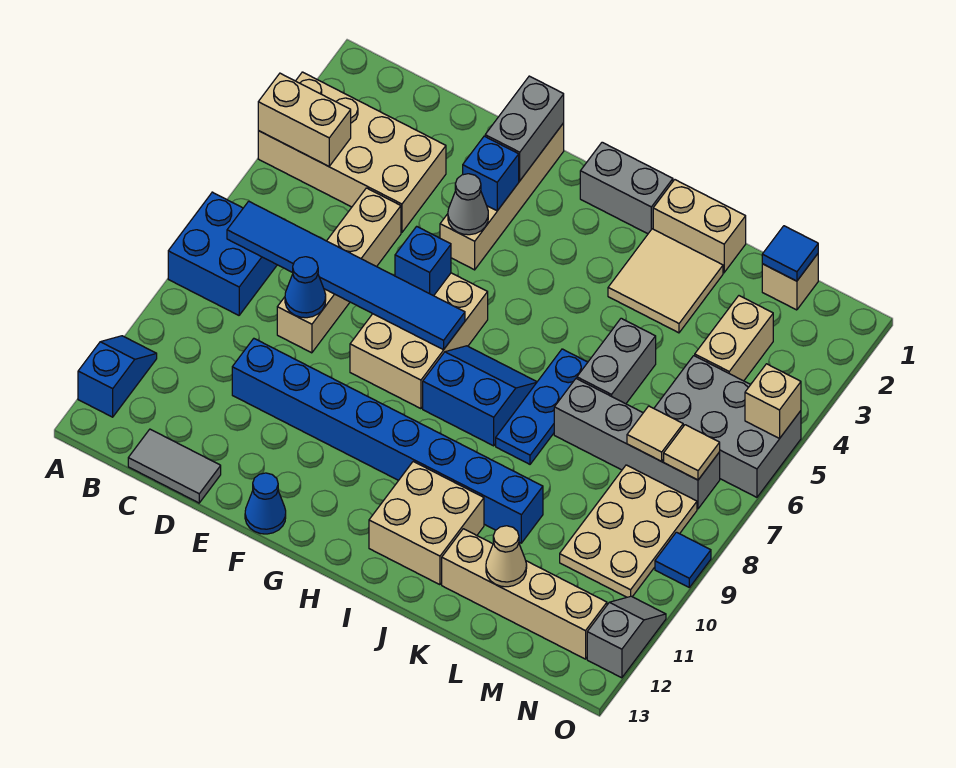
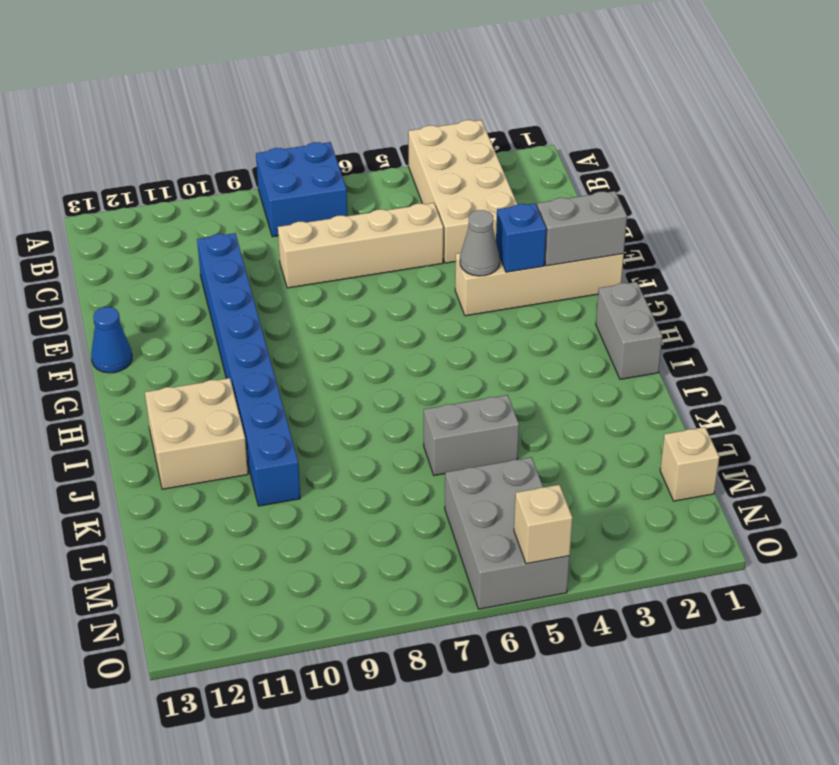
none -> blue 1x2 slope [78,336,157,417]
none -> grey 1x2 tile [128,429,221,503]
none -> tan 2x3 brick [350,273,488,409]
none -> blue 2x2 slope [423,346,537,446]

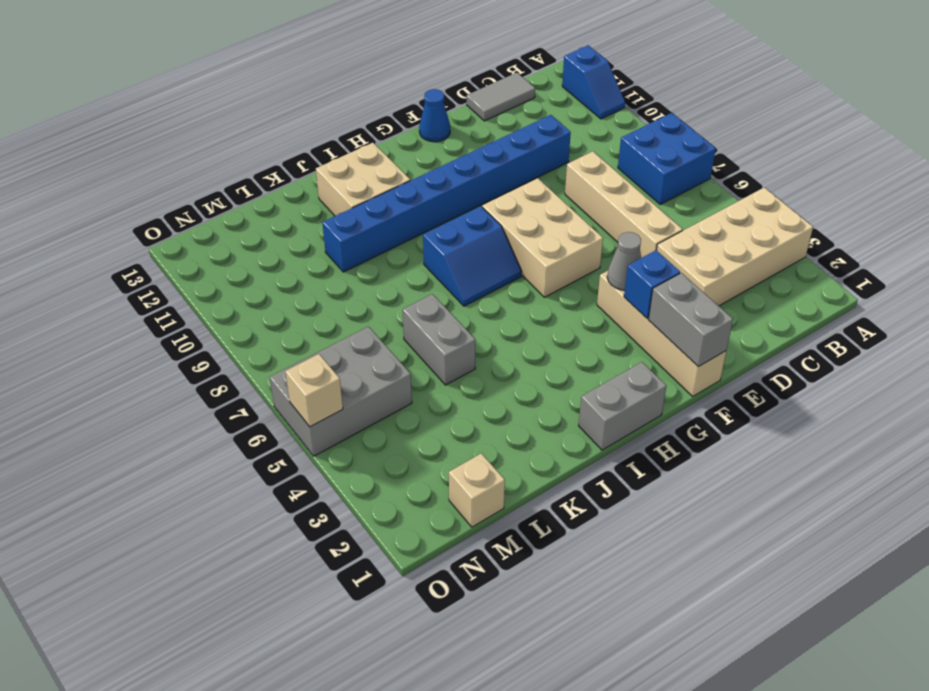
none -> tan 1x2 brick [653,180,746,273]
none -> tan 2x2 tile [608,229,723,333]
none -> blue 1x3 plate [496,349,588,464]
none -> grey 1x4 brick [554,379,720,509]

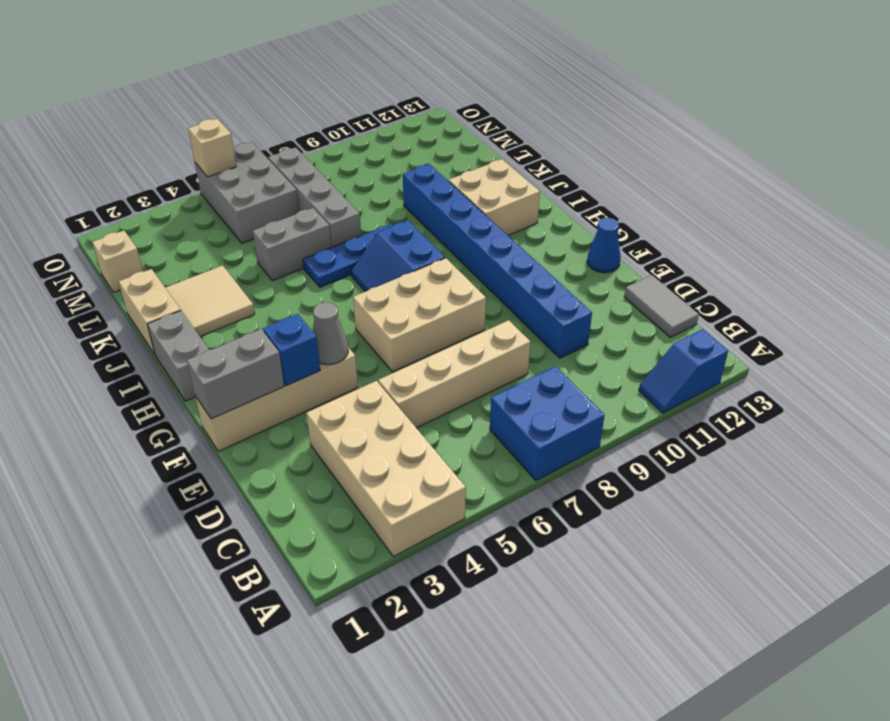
none -> tan 1x4 brick [442,529,607,659]
none -> tan 1x2 brick [695,296,773,381]
none -> tan 2x3 plate [560,465,697,597]
none -> blue 1x1 tile [655,532,711,587]

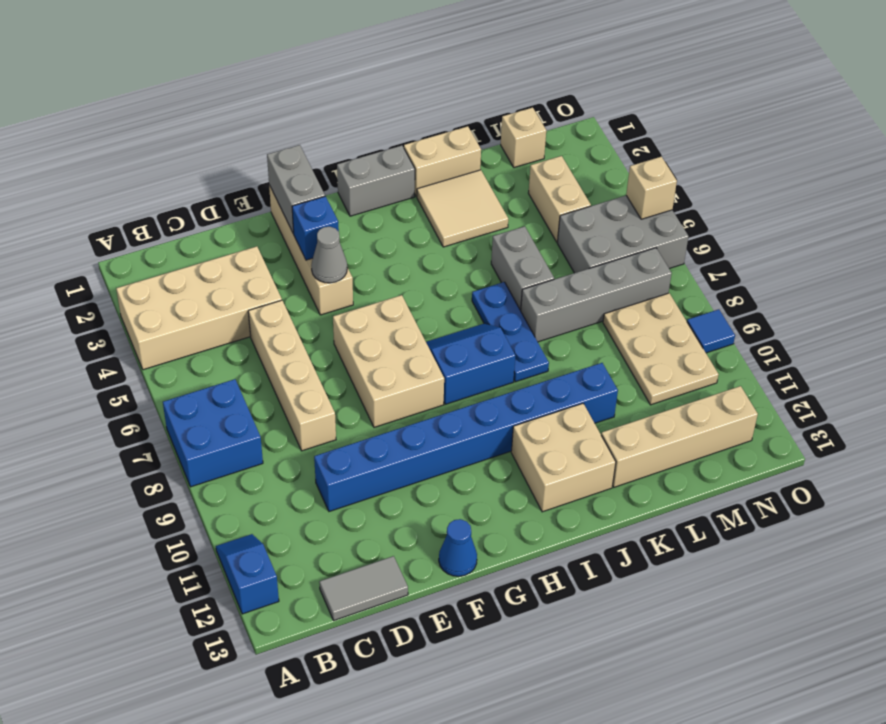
none -> grey 1x2 slope [587,596,666,678]
none -> tan 1x2 brick [258,73,351,166]
none -> blue 1x6 tile [227,201,465,350]
none -> blue 1x1 cone [285,257,326,318]

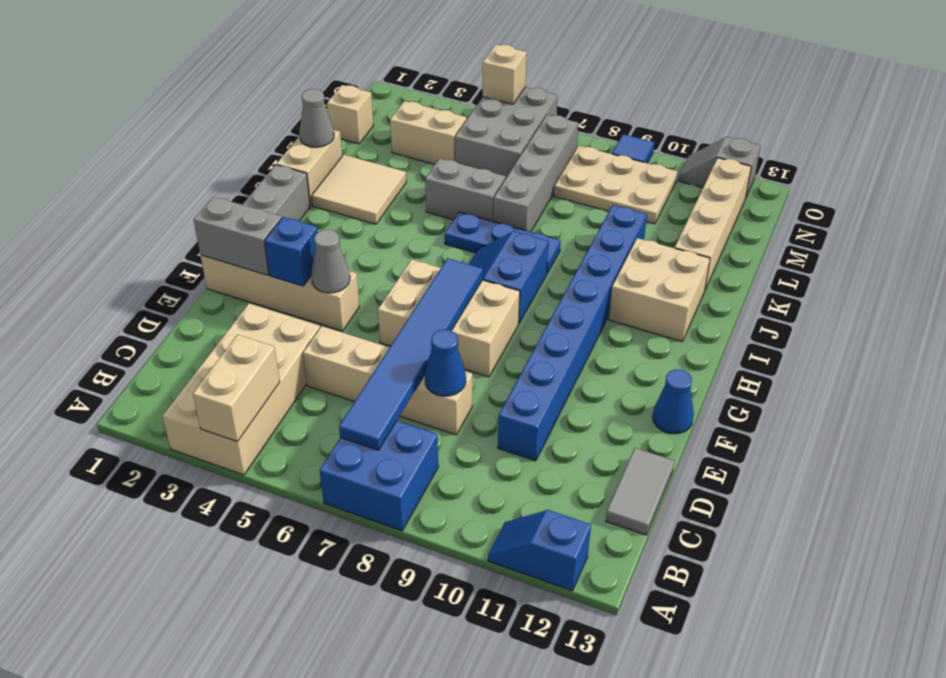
grey 1x1 cone [299,89,334,147] -> none
none -> blue 1x1 brick [395,226,451,296]
none -> tan 1x1 cone [486,526,527,587]
none -> blue 1x1 tile [762,226,818,281]
none -> tan 1x1 tile [627,406,683,461]

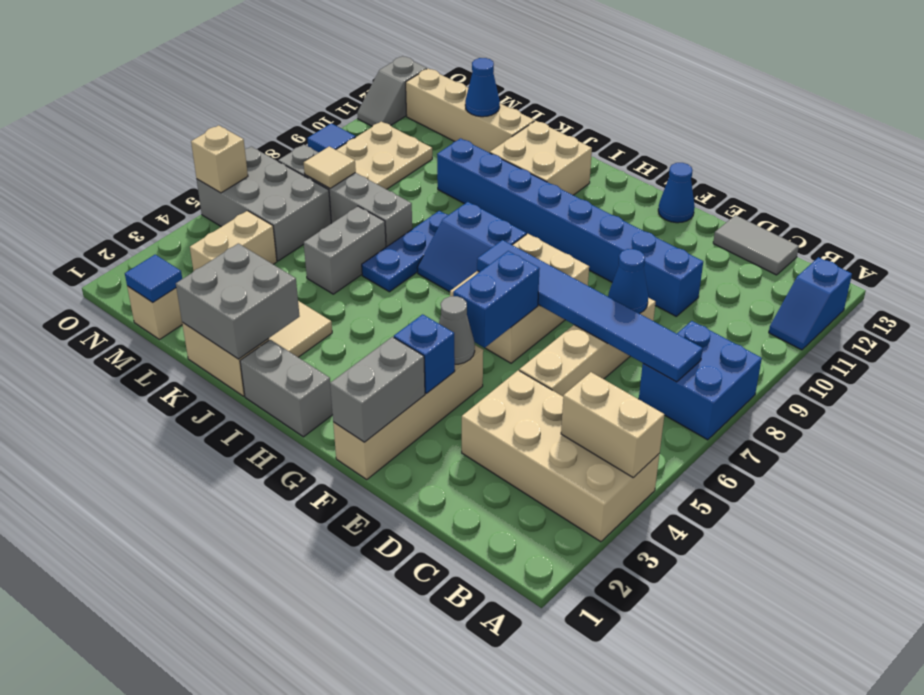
blue 1x2 brick [453,251,540,348] -> blue 1x1 brick [395,226,451,296]
grey 2x2 brick [176,243,300,359] -> none
blue 1x1 cone [465,58,500,117] -> tan 1x1 cone [486,526,527,587]
none -> tan 1x1 tile [664,425,720,480]

